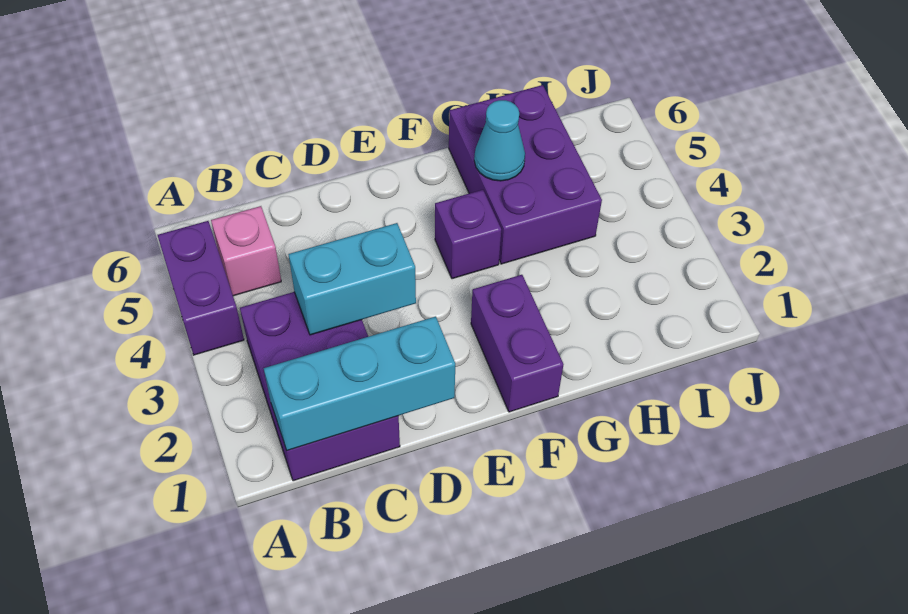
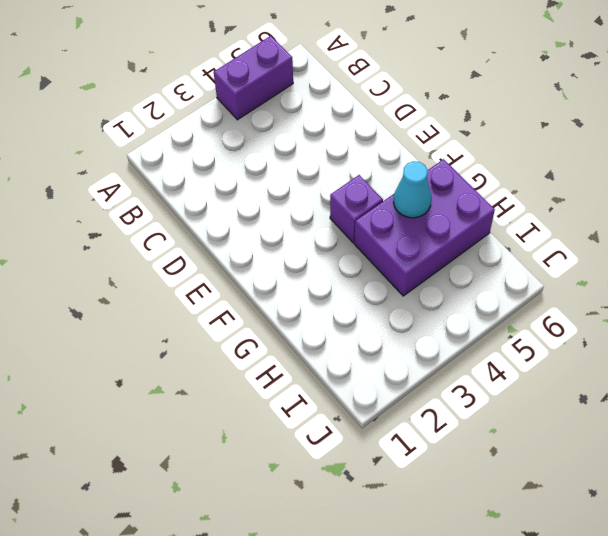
none -> purple 2x3 brick [240,292,400,481]
none -> pink 1x1 brick [211,206,281,296]

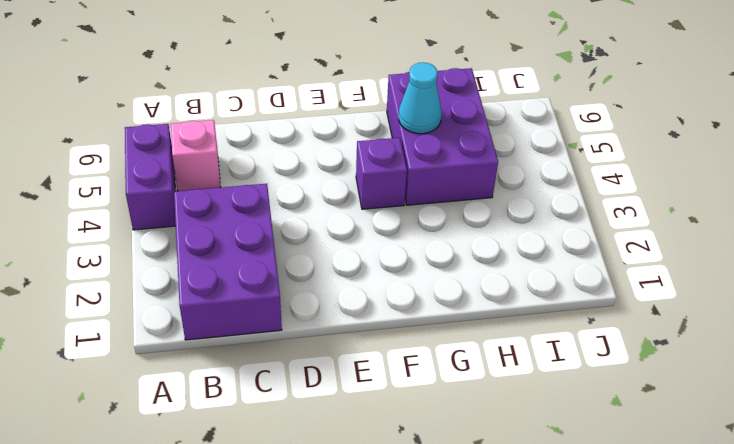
none -> purple 1x2 brick [471,275,564,412]
none -> cyan 1x3 brick [264,316,455,451]

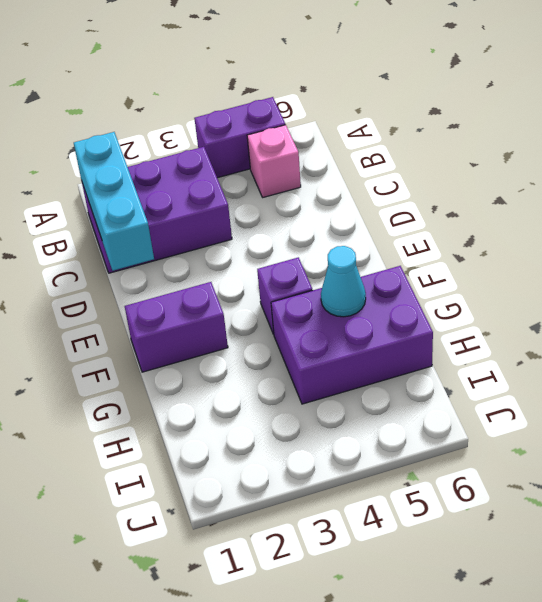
none -> cyan 1x2 brick [288,223,416,335]

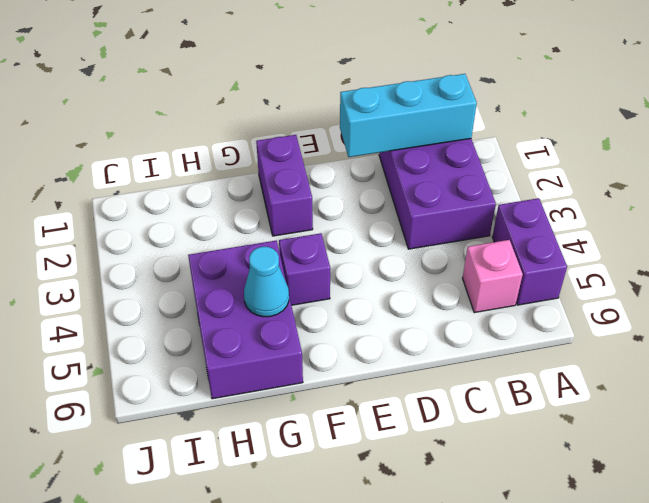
none -> cyan 1x2 brick [288,223,416,335]

